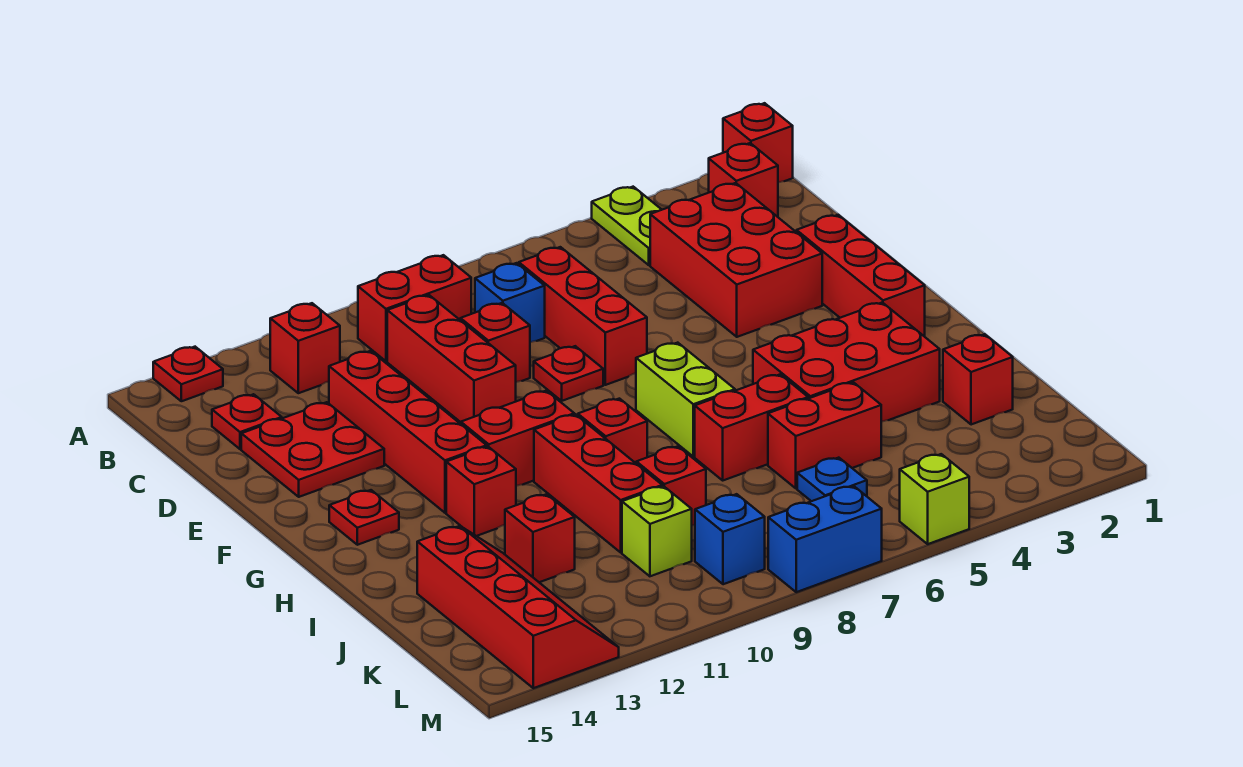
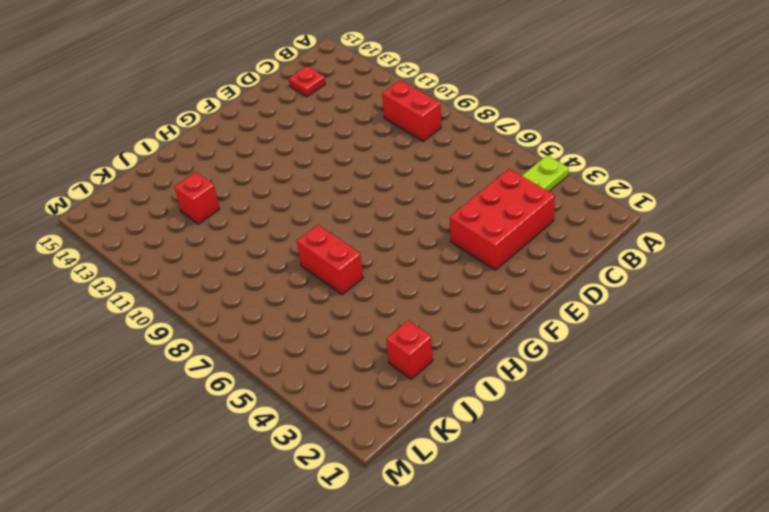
none -> red 1x1 brick [723,103,793,182]
none -> red 1x1 plate [153,347,223,401]
none -> red 1x1 brick [709,143,778,217]
none -> red 1x1 brick [270,303,340,393]

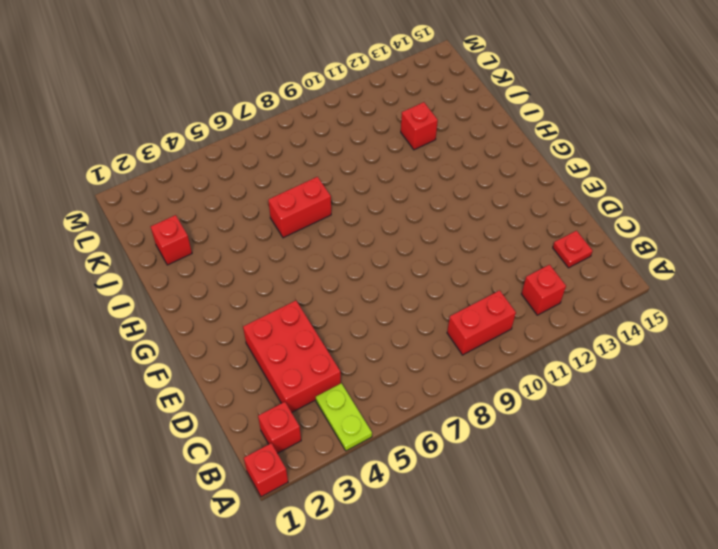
none -> red 1x1 plate [153,347,223,401]
none -> red 1x3 brick [519,247,647,385]
none -> blue 1x1 brick [475,263,545,342]
none -> red 1x3 brick [387,295,516,422]

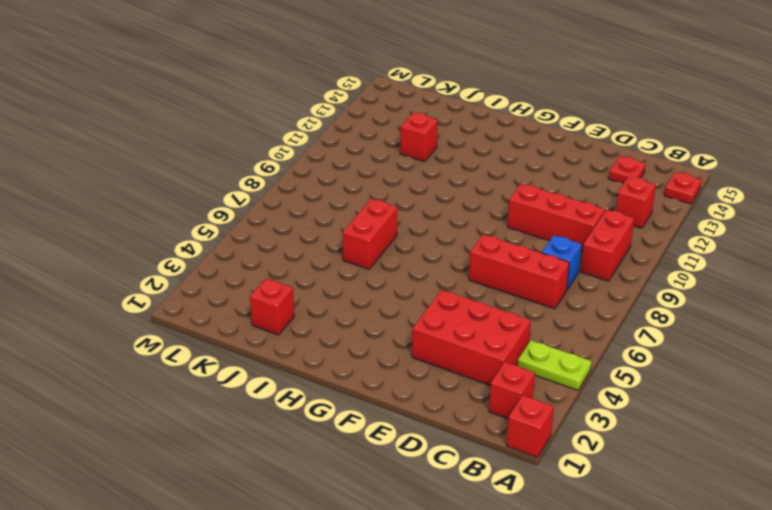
none -> red 1x1 brick [460,303,530,382]
none -> red 1x4 brick [329,351,487,513]
none -> red 2x2 plate [241,402,384,497]
none -> red 1x3 brick [797,215,925,337]

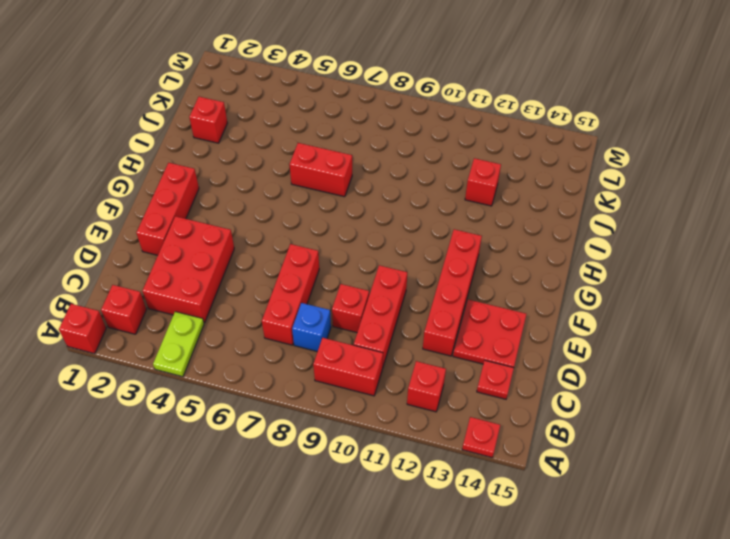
none -> red 1x1 plate [534,346,603,401]
none -> lime 1x2 brick [636,343,735,457]
none -> red 1x2 brick [461,391,574,486]
none -> red 1x1 plate [329,490,399,545]

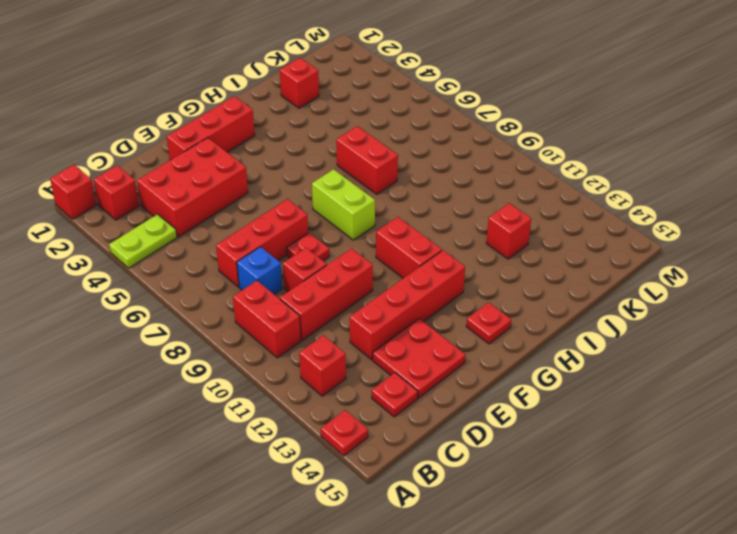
lime 1x2 brick [312,169,375,240] -> lime 1x2 brick turned to [636,343,735,457]
none -> red 2x3 brick [753,302,940,422]
none -> red 1x1 brick [578,399,647,463]
none -> red 1x3 brick [534,414,662,552]
none -> red 1x1 brick [446,447,516,536]

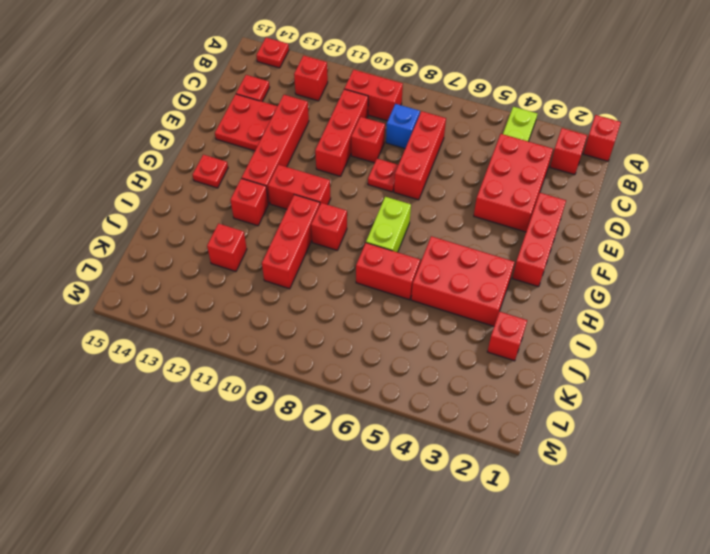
none -> red 1x2 brick [768,382,881,488]
none -> red 1x1 brick [636,446,706,525]
none -> red 2x4 slope [417,526,619,688]
none -> blue 1x1 plate [797,458,867,501]

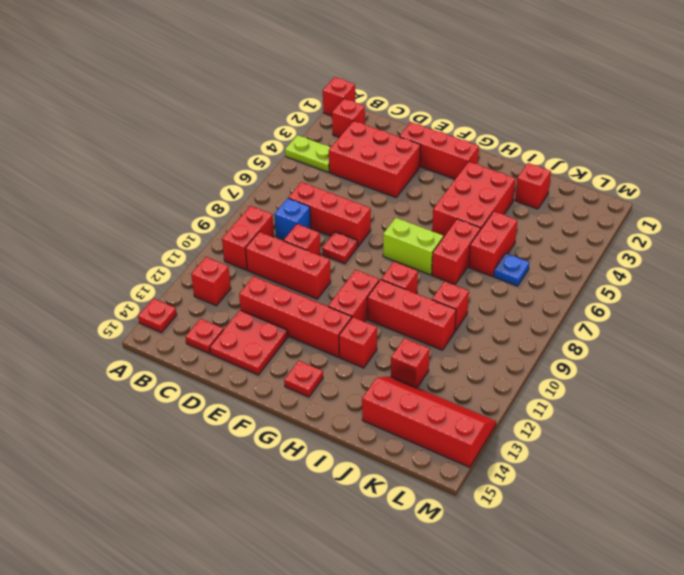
none -> lime 1x1 brick [622,486,692,576]
none -> blue 1x1 brick [695,494,765,584]
none -> lime 1x1 brick [900,454,969,544]
none -> blue 1x2 brick [768,486,882,592]

